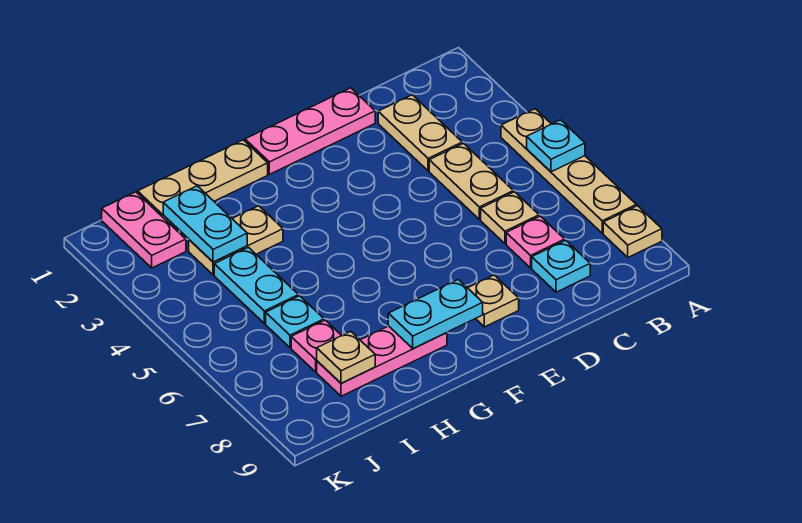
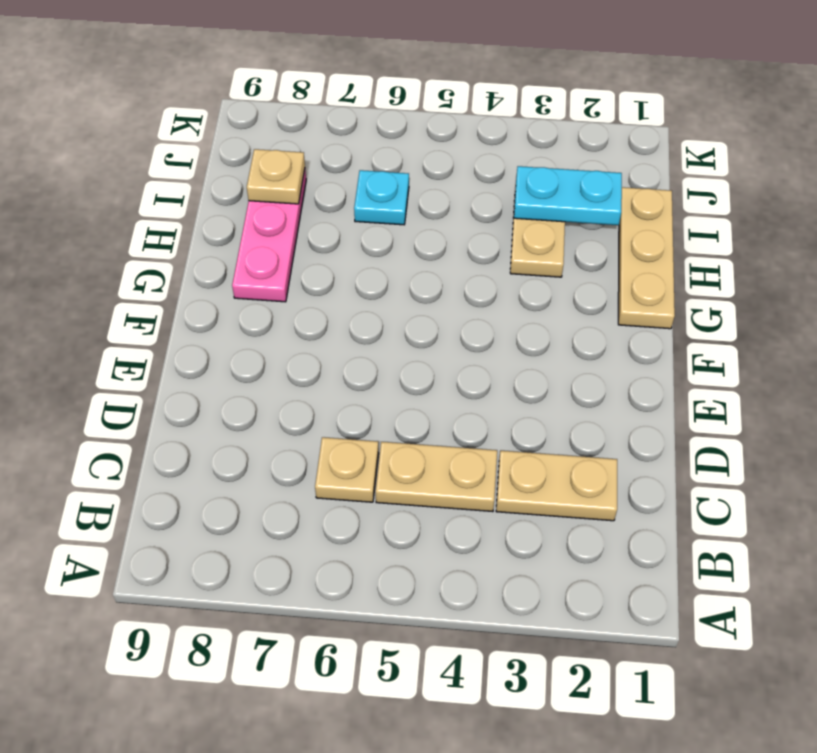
none -> tan 1x4 plate [501,109,636,233]
none -> tan 1x1 plate [603,206,662,257]
none -> pink 1x1 plate [506,216,565,268]

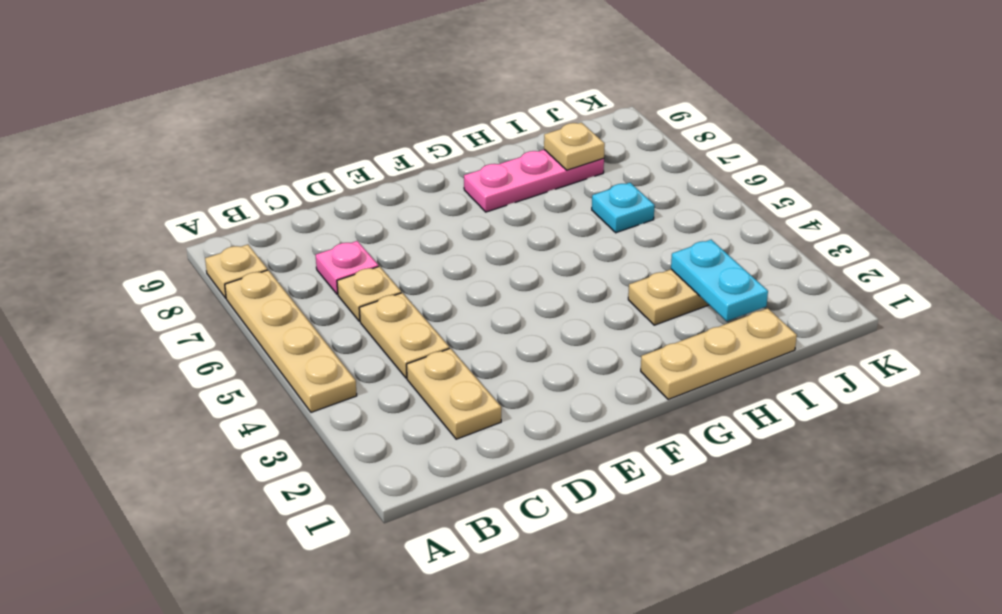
none -> cyan 1x1 plate [532,240,590,292]
none -> pink 1x3 plate [245,88,375,174]
none -> tan 1x1 plate [468,275,519,327]

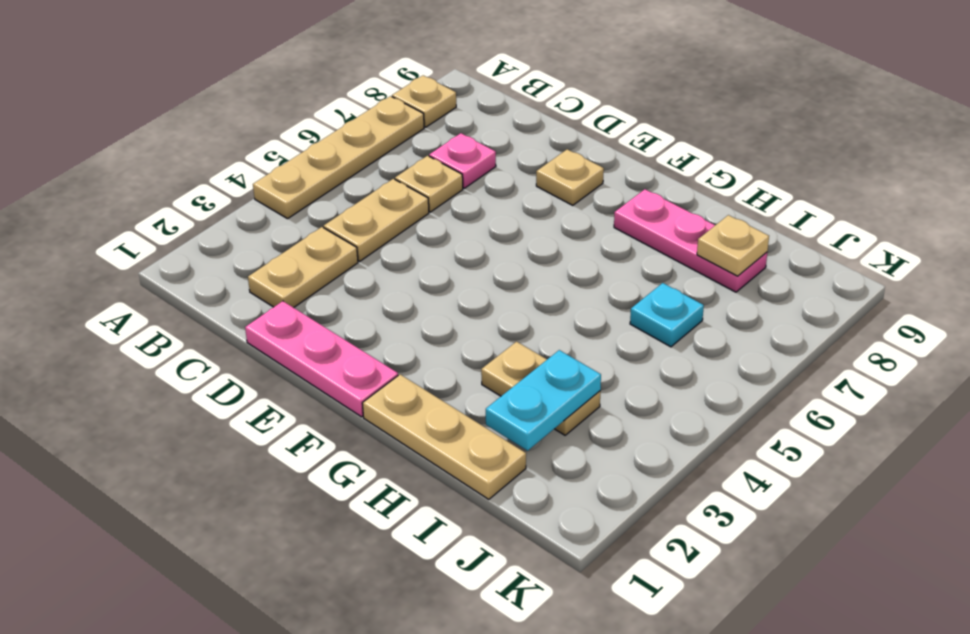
none -> cyan 1x1 plate [532,240,590,292]
none -> cyan 1x2 plate [214,247,298,323]
none -> pink 1x1 plate [291,320,342,372]

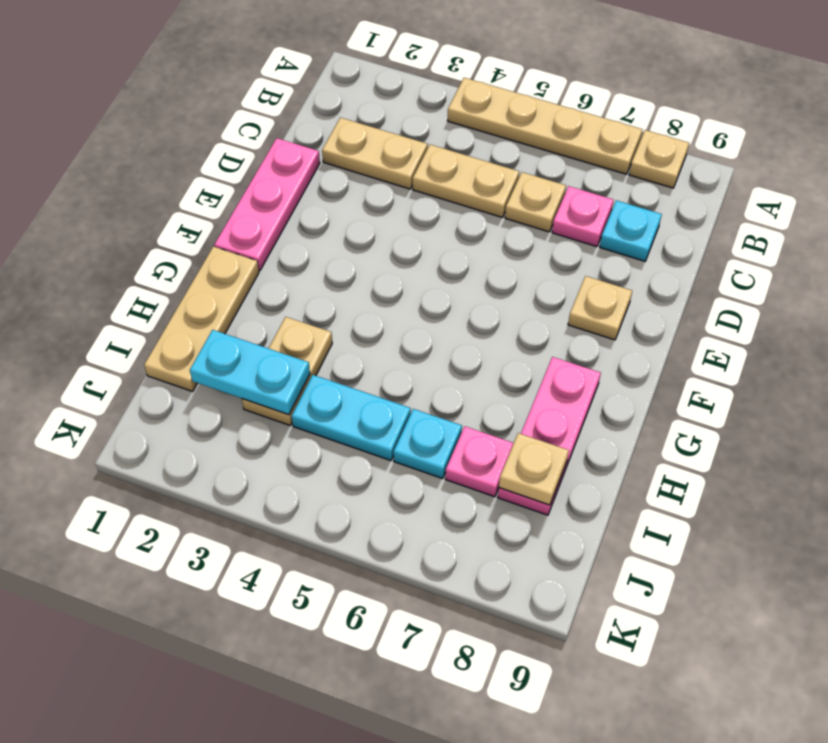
none -> pink 1x2 plate [102,192,186,268]
none -> cyan 1x1 plate [527,120,585,172]
none -> cyan 1x2 plate [388,279,483,348]

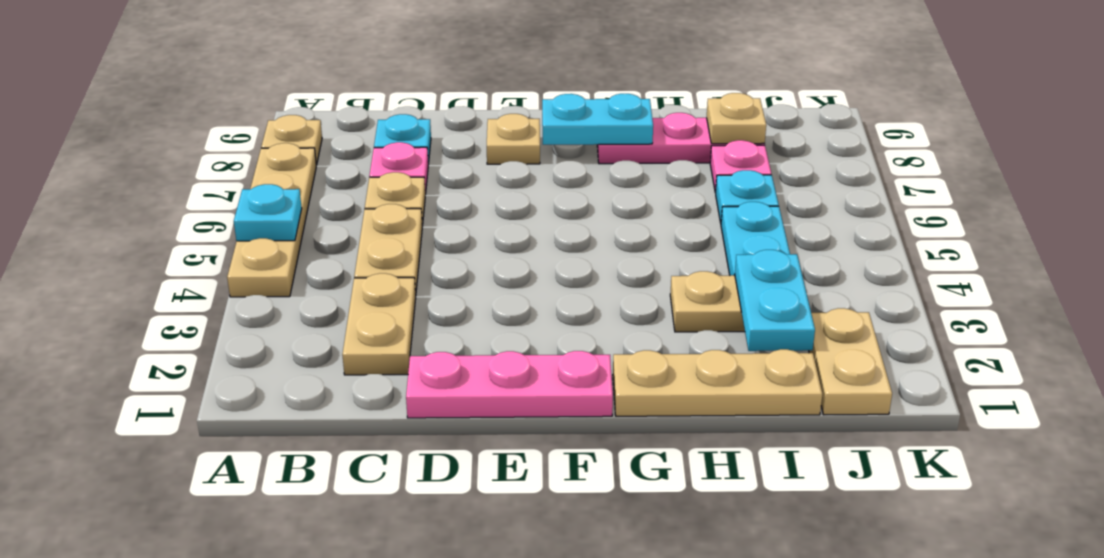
tan 1x2 plate [809,308,892,415] -> pink 1x2 plate [102,192,186,268]

